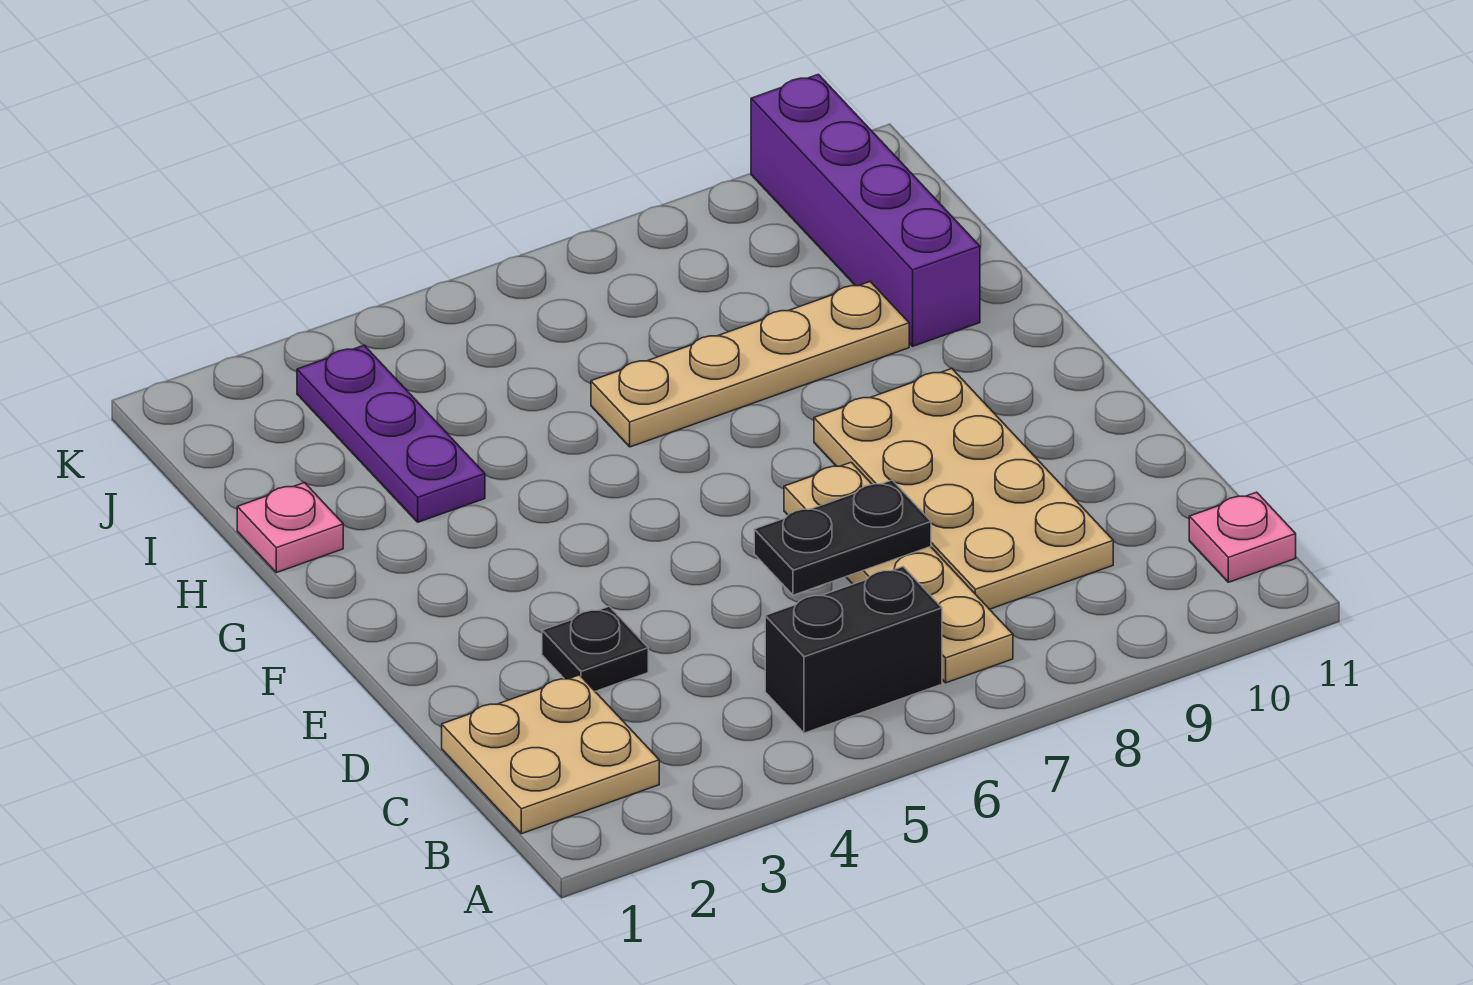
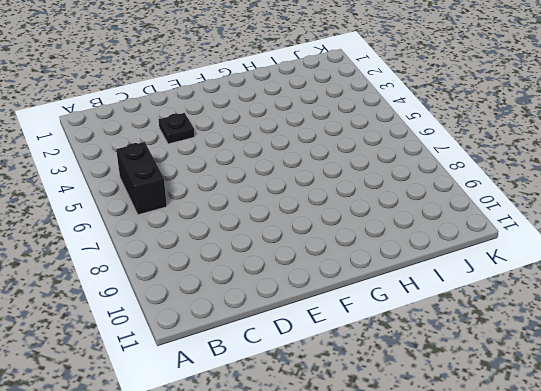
none -> tan 2x2 plate [442,675,659,834]
none -> tan 1x4 plate [784,462,1013,683]

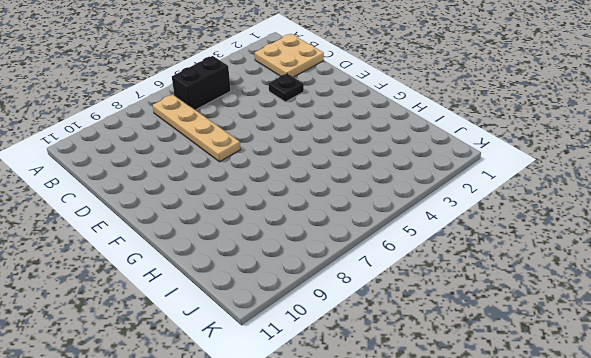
none -> pink 1x1 plate [1189,492,1296,582]
none -> tan 2x4 plate [814,369,1113,609]

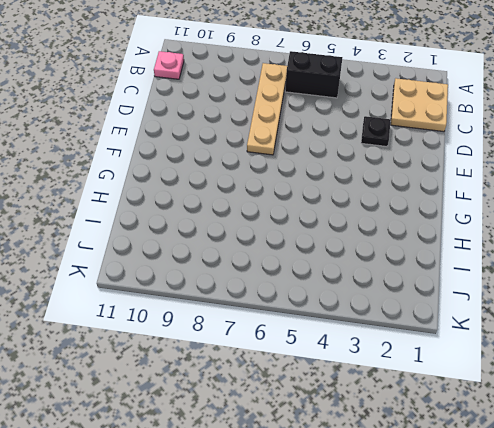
none -> tan 2x4 plate [814,369,1113,609]
none -> pink 1x1 plate [237,483,343,573]

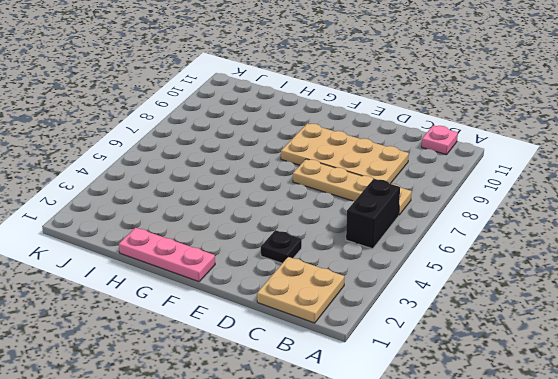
pink 1x3 plate [119,228,215,282] -> pink 1x1 plate [237,483,343,573]
none -> purple 1x3 plate [297,345,485,522]
none -> tan 1x4 plate [591,282,909,447]

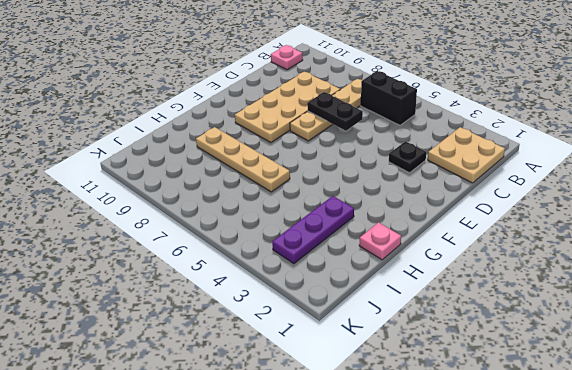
none -> purple 1x4 brick [751,74,980,346]

